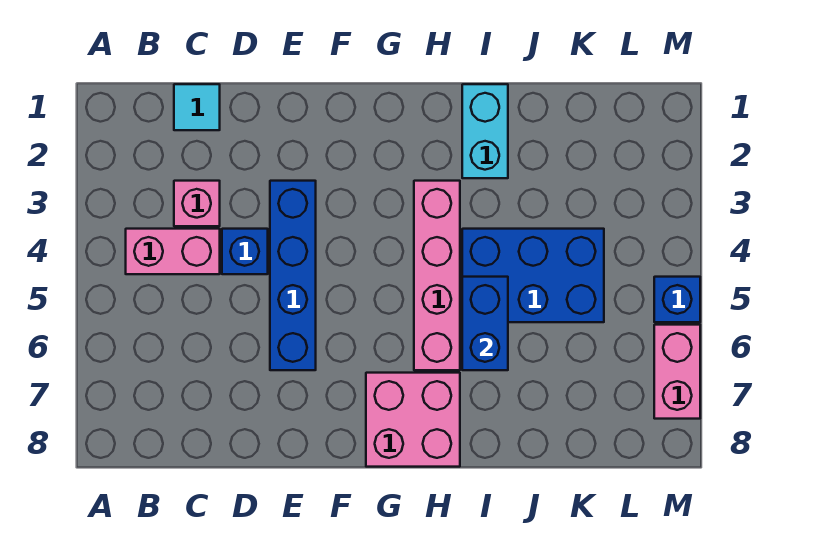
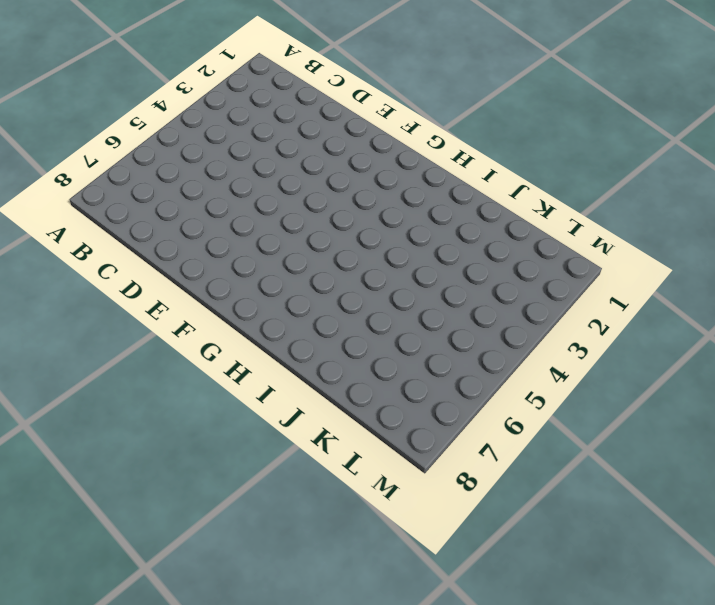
none -> pink 1x2 brick [126,229,220,274]
none -> cyan 1x1 tile [174,84,220,130]
none -> pink 1x1 brick [174,181,220,226]

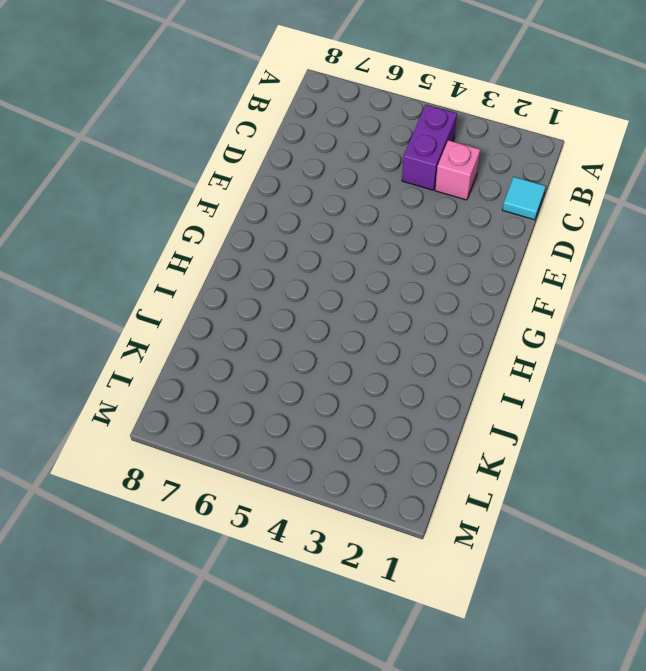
purple 1x2 brick [402,104,457,190] -> pink 1x2 brick [126,229,220,274]
none -> blue 1x1 brick [222,229,268,274]
none -> blue 1x4 brick [270,181,316,370]
none -> pink 2x2 brick [366,373,460,467]

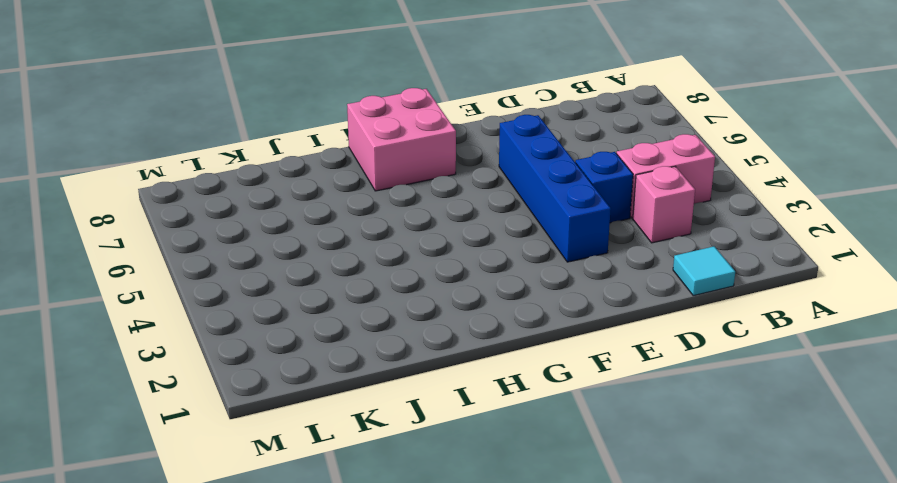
none -> pink 1x4 brick [414,181,460,370]
none -> cyan 1x2 brick [462,84,508,178]
none -> blue 2x3 brick [462,229,604,322]

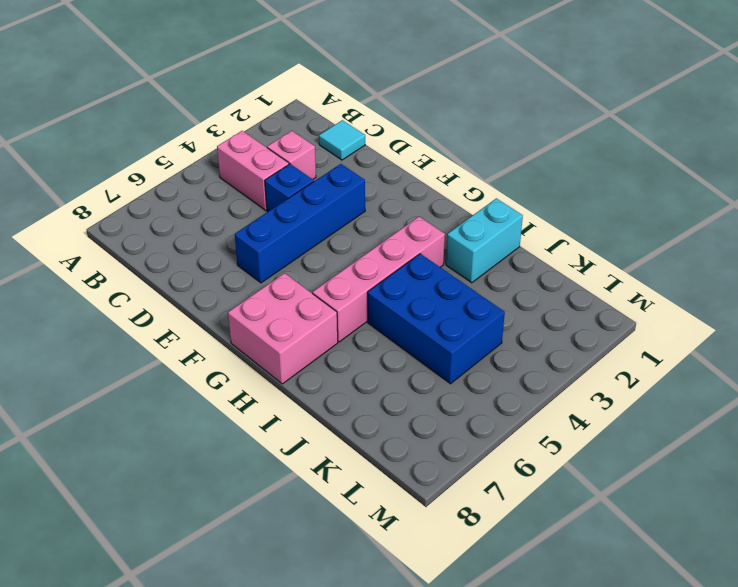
none -> blue 1x1 brick [654,277,700,322]
none -> pink 1x2 brick [654,325,700,419]
none -> blue 1x2 brick [462,277,508,370]

